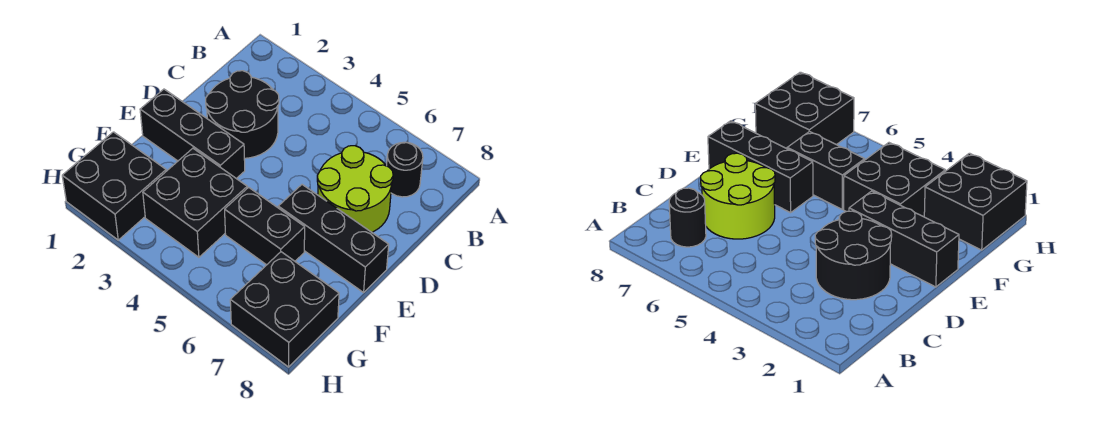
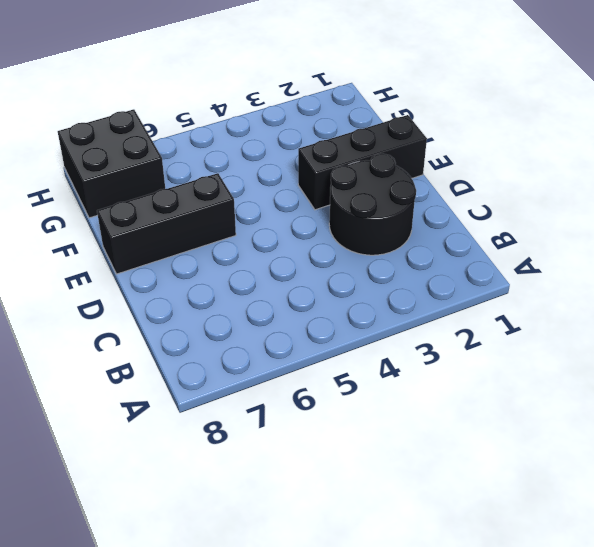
none -> black 1x1 round brick [387,142,423,197]
none -> lime 2x2 round brick [317,146,393,232]

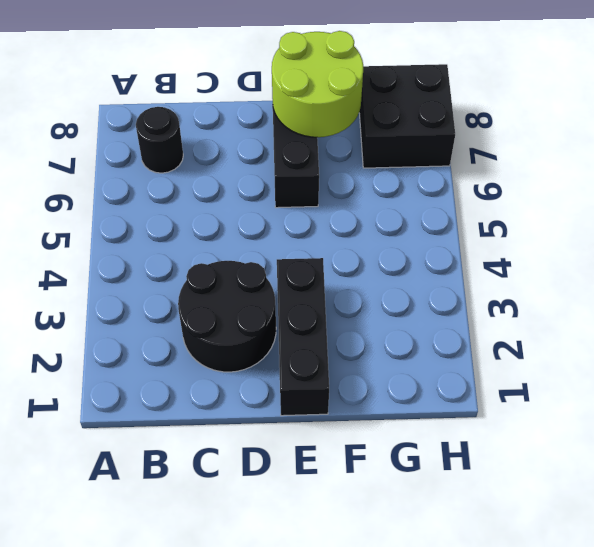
lime 2x2 round brick [272,31,363,137] -> lime 2x2 round brick moved to [317,146,393,232]
none -> black 2x2 brick [143,148,247,257]
none -> black 1x2 brick [225,187,305,265]

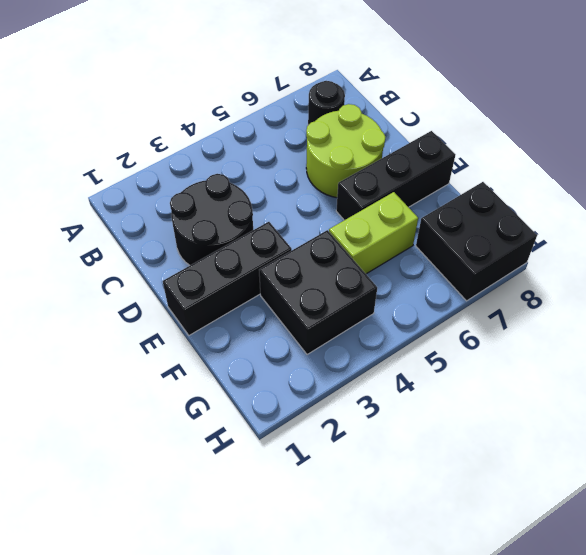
lime 1x2 brick [329,192,418,274] -> black 1x2 brick [225,187,305,265]
none -> black 2x2 brick [62,132,166,240]

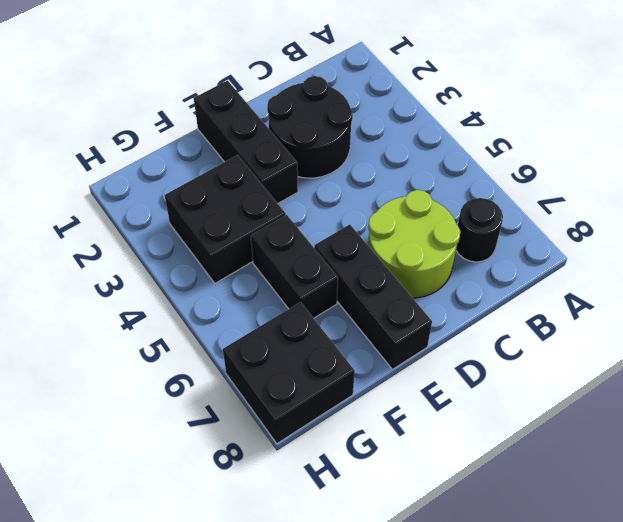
none -> black 2x2 brick [62,132,166,240]

